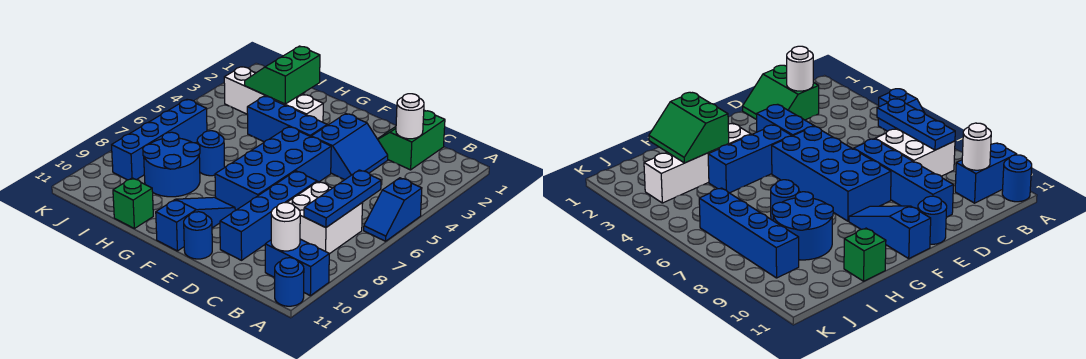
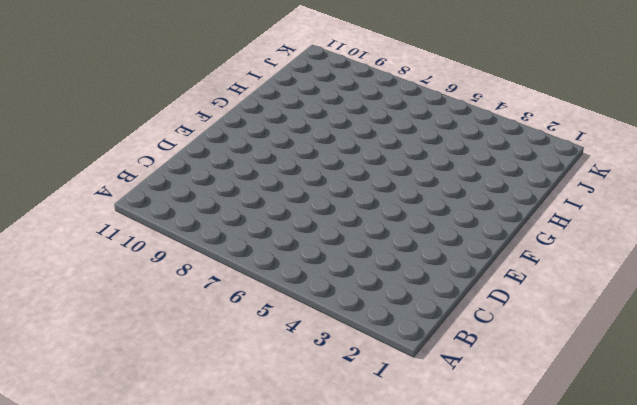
none -> blue 1x2 slope [364,178,422,241]
none -> blue 1x2 brick [265,239,329,296]
none -> blue 1x1 round brick [275,258,304,306]

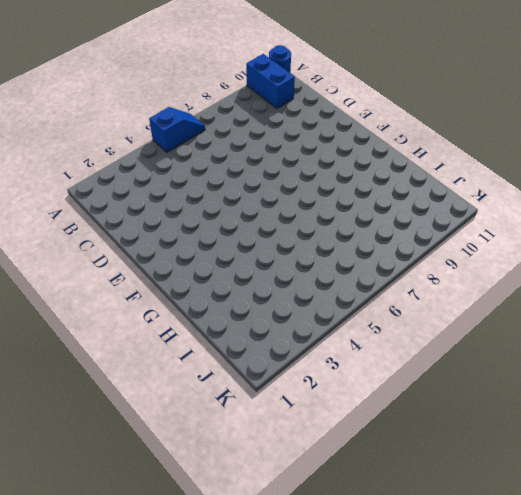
none -> white 2x2 brick [287,182,363,254]
none -> green 2x2 slope [378,110,445,170]
none -> blue 2x2 slope [311,114,388,180]

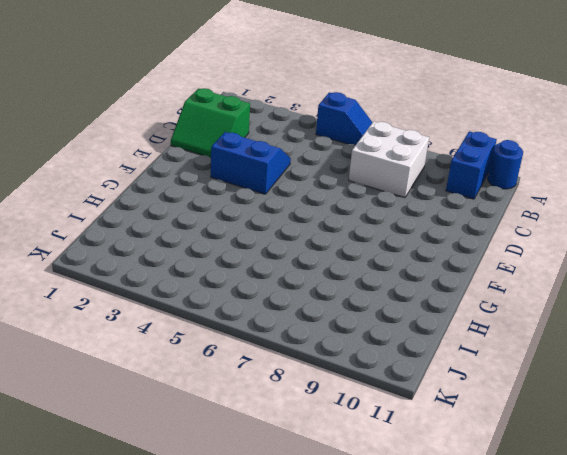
none -> blue 1x4 brick [220,171,317,260]
none -> blue 2x4 brick [215,127,331,211]
none -> blue 1x1 round brick [184,212,212,259]

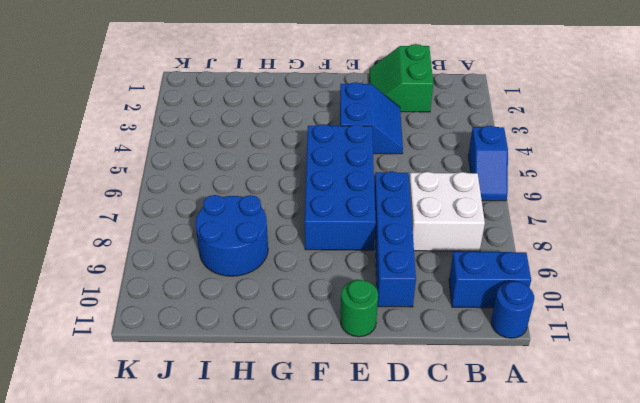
green 1x1 round brick [341,280,378,337] -> blue 1x1 round brick [184,212,212,259]
none -> blue 1x3 brick [247,96,327,142]
none -> blue 1x3 slope [156,197,235,251]
none -> white 1x4 brick [224,67,323,122]

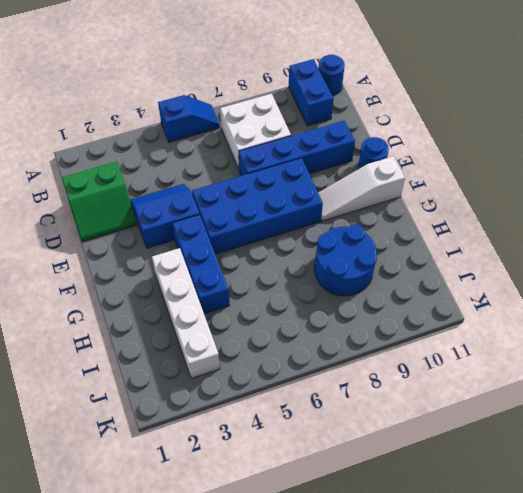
white 1x3 slope [318,156,405,221] -> blue 1x3 slope [156,197,235,251]
none -> blue 1x1 round brick [197,131,225,176]
none -> green 1x1 brick [113,178,153,228]
none -> blue 1x4 brick [112,99,207,180]

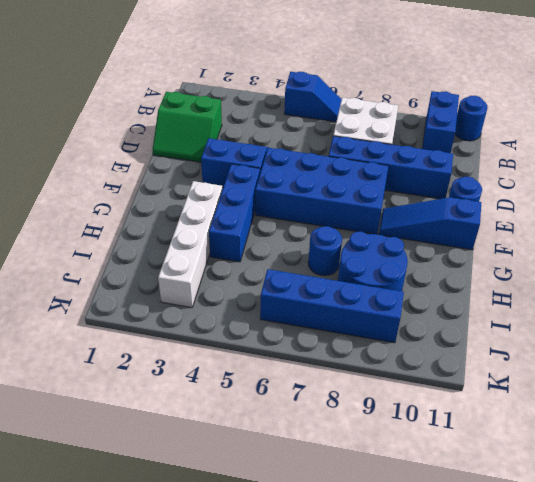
none -> green 1x1 brick [113,178,153,228]
none -> blue 1x3 plate [304,170,381,228]
none -> white 1x1 round brick [271,203,300,251]

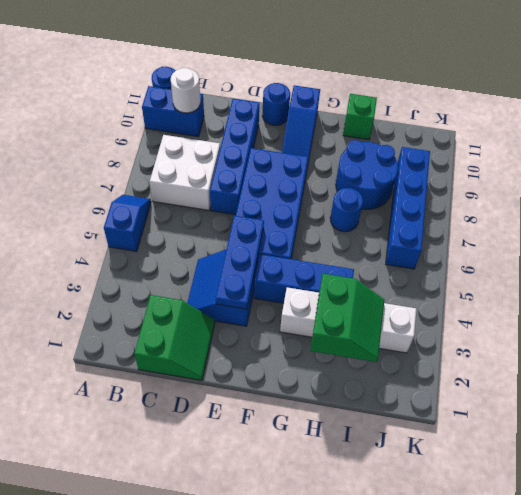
blue 1x3 plate [216,216,264,309] -> blue 1x3 plate moved to [304,170,381,228]
none -> white 1x1 round brick [396,94,424,139]

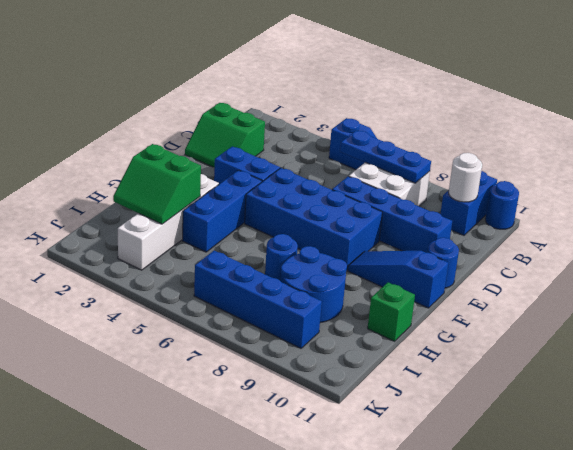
none -> white 1x1 round brick [396,94,424,139]

